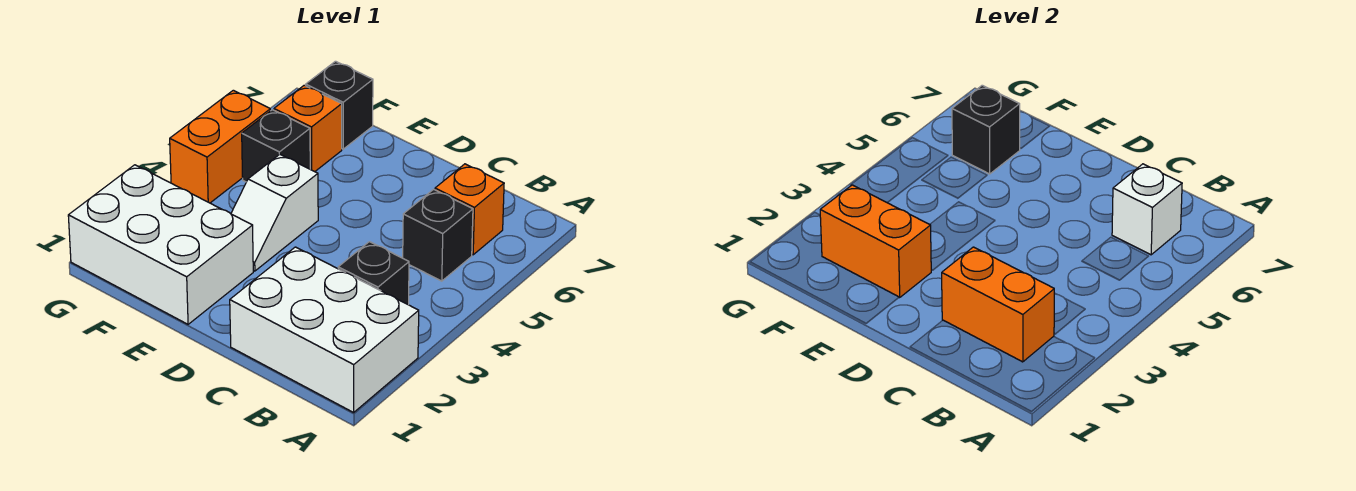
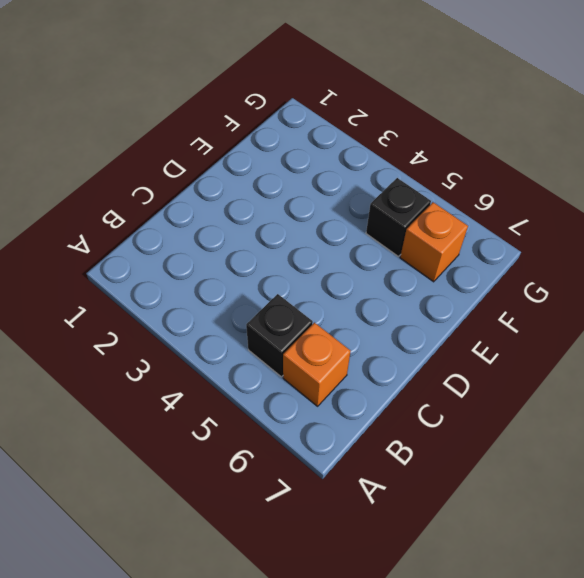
none -> white 2x3 brick [230,247,419,412]
none -> black 1x1 brick [338,242,409,305]
none -> white 2x3 brick [68,165,253,324]

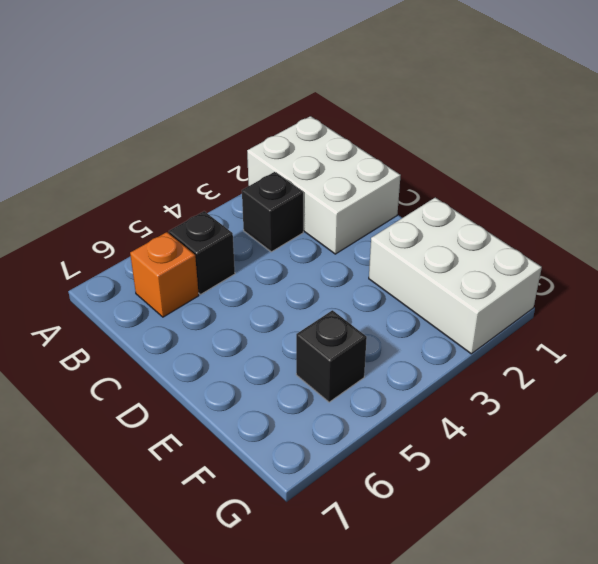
none -> white 1x2 slope [231,154,318,271]
none -> orange 1x1 brick [274,85,342,172]
none -> black 1x1 brick [306,61,373,149]

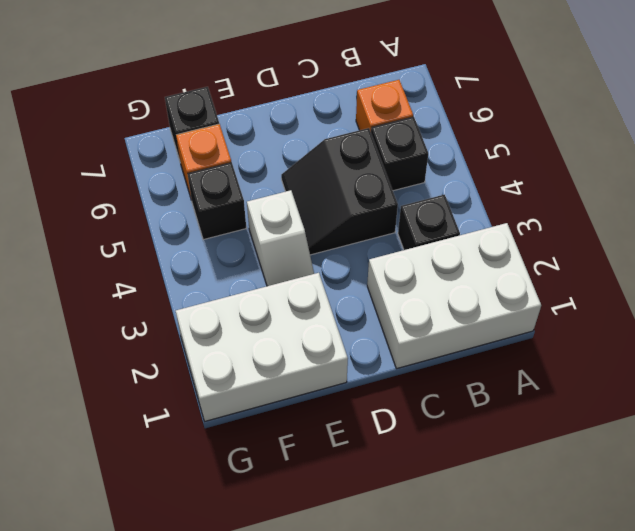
black 2x2 slope [281,128,398,255] -> none
none -> orange 1x2 brick [170,90,270,203]
none -> orange 1x2 brick [942,247,1054,362]
none -> white 1x1 brick [1112,164,1182,255]

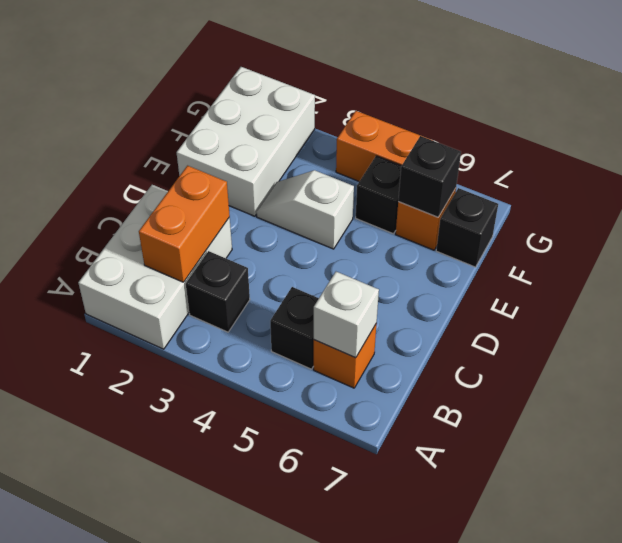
none -> orange 1x2 brick [820,185,931,297]

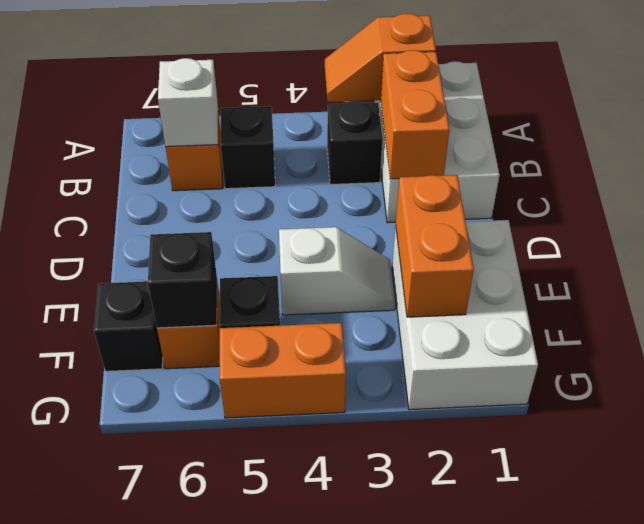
orange 1x2 slope [325,14,436,102] -> none

